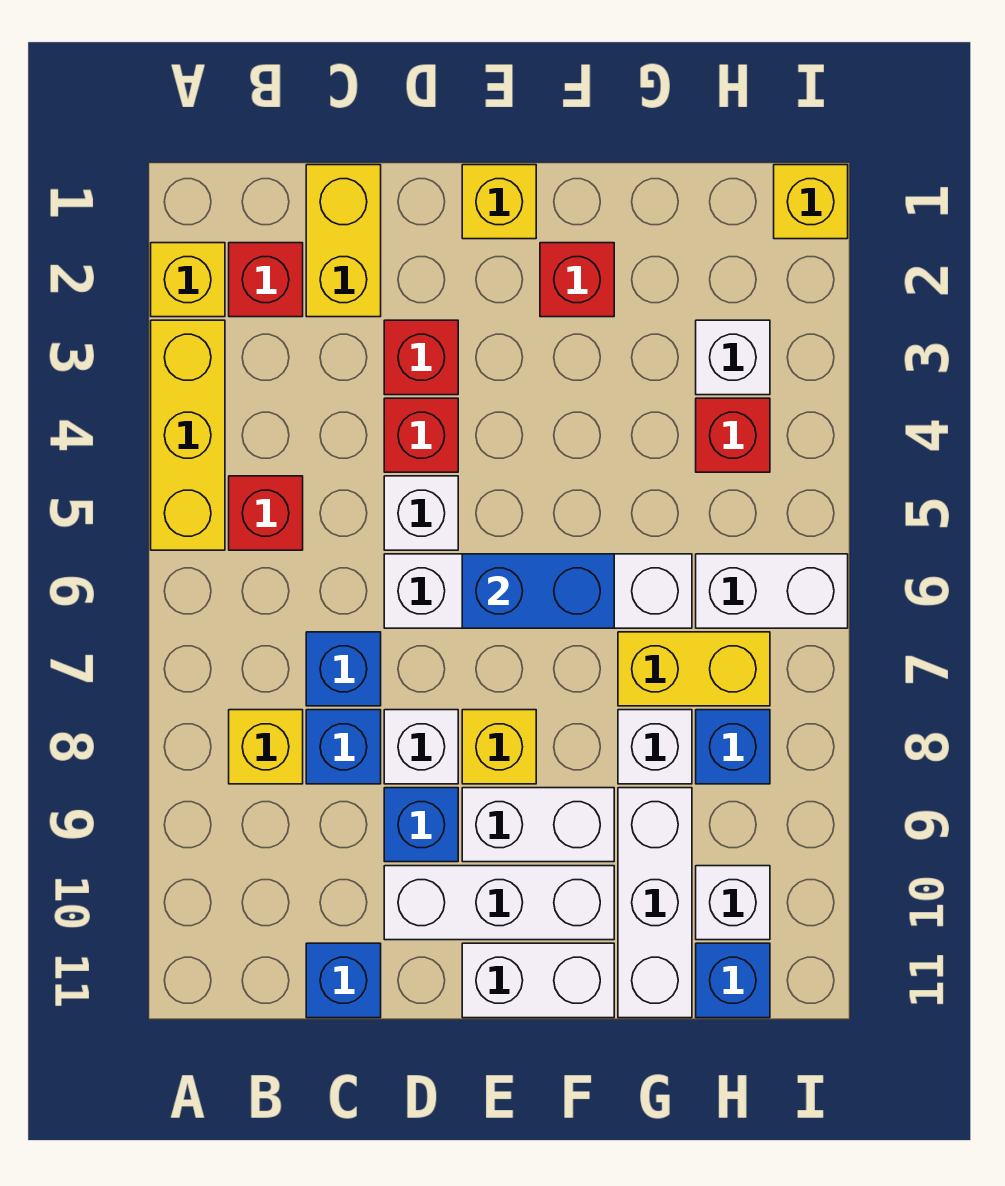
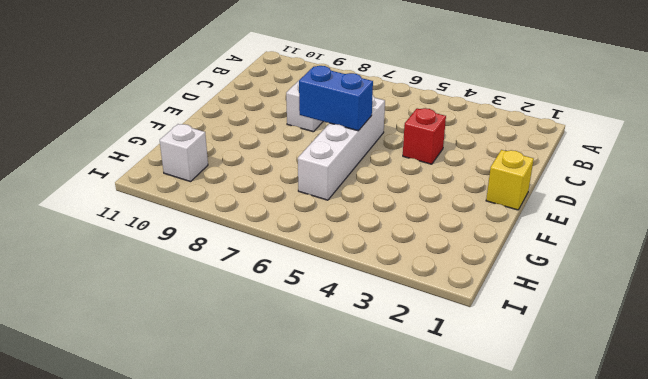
blue 1x2 brick [299,66,373,131] -> blue 1x2 brick turned to [462,554,614,628]
none -> yellow 1x1 brick [151,243,225,317]
none -> yellow 1x3 brick [151,320,225,550]
none -> red 1x1 brick [229,243,303,317]
none -> red 1x1 brick [229,476,303,550]

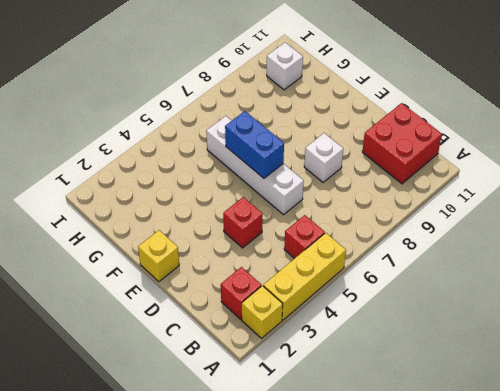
red 2x2 brick [362,103,442,184] -> blue 1x1 brick [306,943,381,1018]
none -> yellow 1x1 brick [229,710,303,784]
none -> yellow 1x2 brick [306,165,381,317]
none -> blue 1x1 brick [306,632,381,706]
none -> blue 1x1 brick [306,710,381,784]

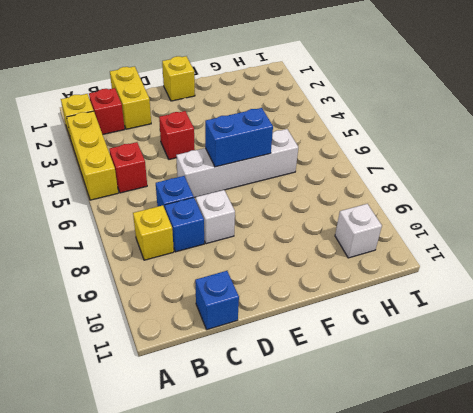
none -> red 1x1 brick [384,320,458,395]
none -> white 1x1 brick [384,476,458,550]
none -> blue 1x1 brick [384,788,458,862]
none -> white 1x3 brick [384,866,614,940]

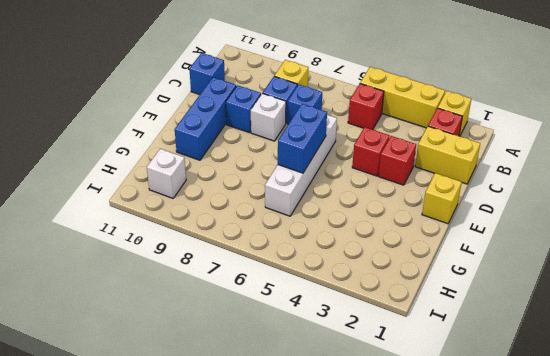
blue 1x3 brick [175,77,236,160] -> white 1x3 brick [384,866,614,940]
none -> white 1x1 brick [384,476,458,550]
none -> yellow 1x1 brick [462,710,536,784]
none -> white 1x2 brick [462,788,614,862]
none -> white 1x2 brick [462,943,614,1018]

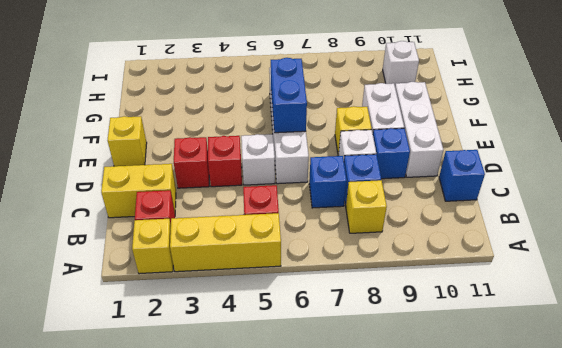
none -> white 1x2 brick [462,943,614,1018]
none -> red 1x1 brick [540,243,614,317]
none -> yellow 1x2 brick [618,632,770,706]
none -> white 1x1 brick [618,710,692,784]

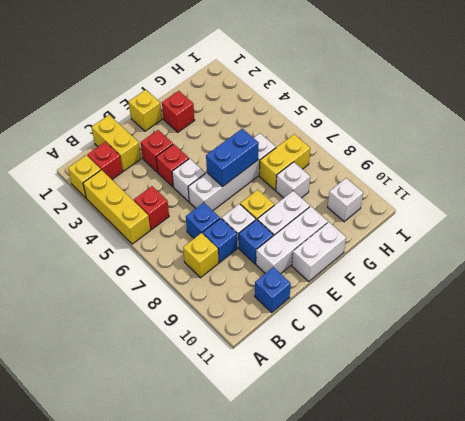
none -> white 1x3 brick [618,788,692,1018]
none -> white 1x1 brick [696,320,770,395]
none -> red 1x1 brick [696,398,770,472]
none -> white 1x2 brick [696,554,848,628]

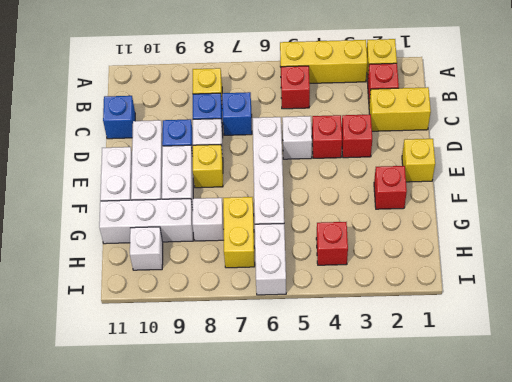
none -> white 1x1 brick [696,320,770,395]
none -> blue 1x1 brick [696,710,770,784]
none -> blue 1x1 brick [696,943,770,1018]
none -> yellow 1x1 brick [774,165,848,239]

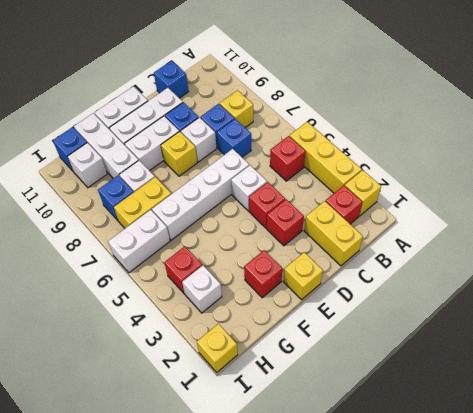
none -> blue 1x2 brick [462,554,614,628]

